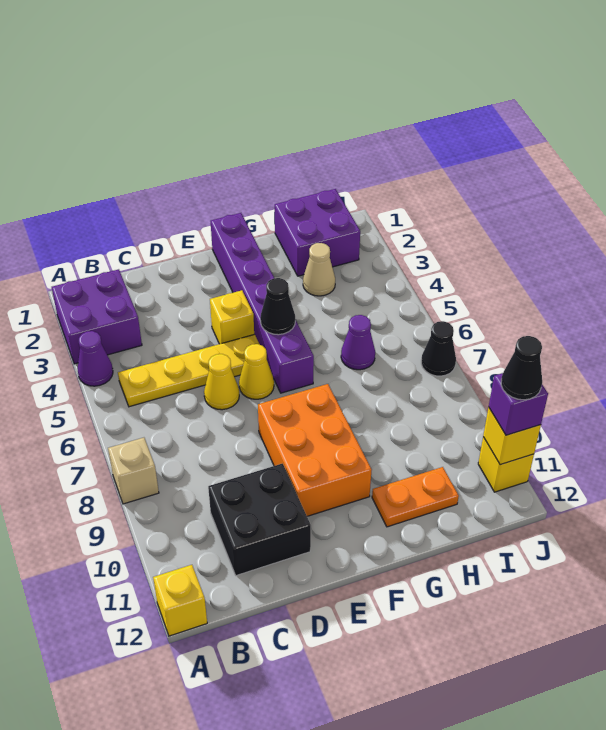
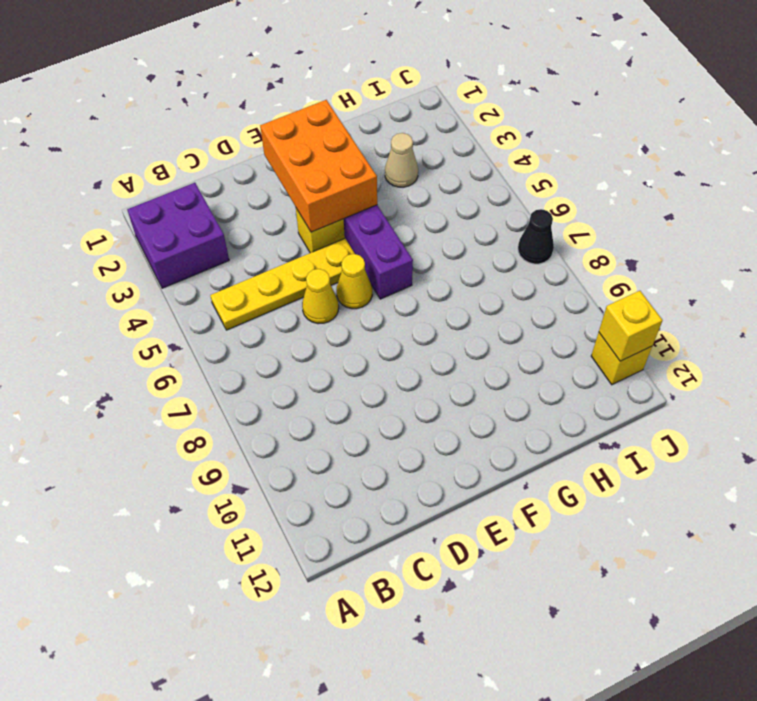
orange 2x3 brick [260,100,377,232] -> orange 2x3 brick moved to [258,384,371,516]
none -> purple 1x1 cone [78,331,113,386]
none -> tan 1x1 brick [108,438,159,504]
none -> yellow 1x1 brick [153,565,207,636]

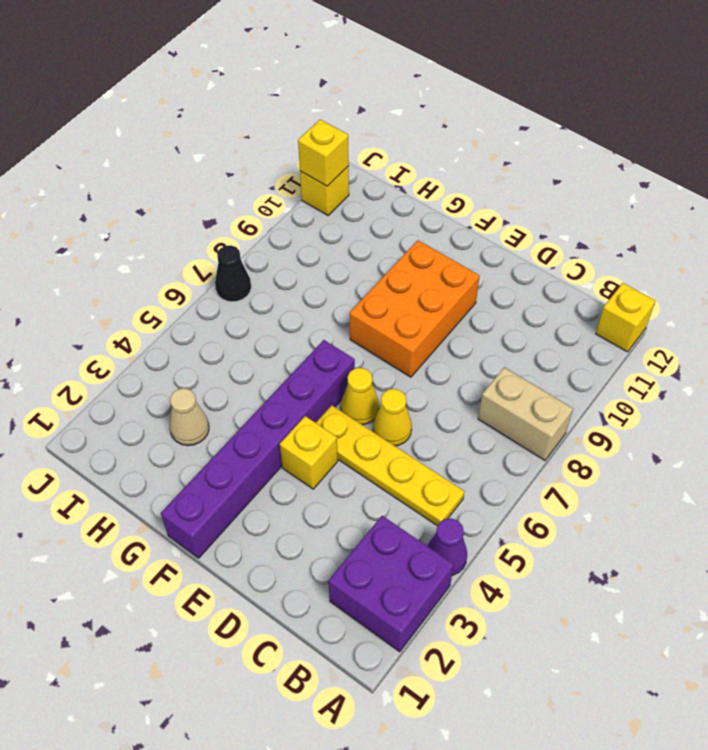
tan 1x2 brick [478,367,573,460] -> tan 1x1 brick [108,438,159,504]
none -> black 2x2 brick [208,464,311,576]
none -> orange 1x2 plate [372,467,459,527]
none -> purple 2x2 brick [275,189,360,276]

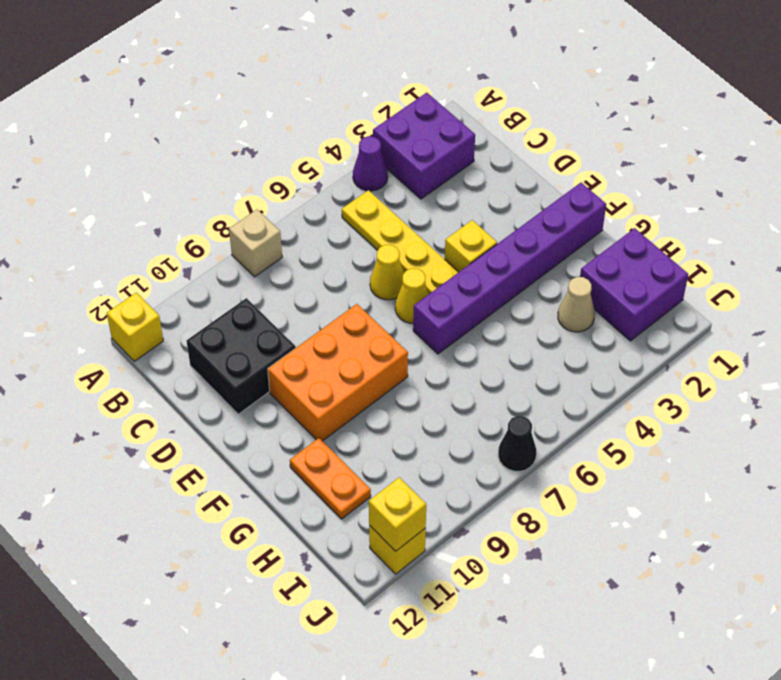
none -> purple 1x1 cone [341,315,375,370]
none -> black 1x1 cone [260,278,295,335]
none -> purple 1x1 brick [489,373,548,435]

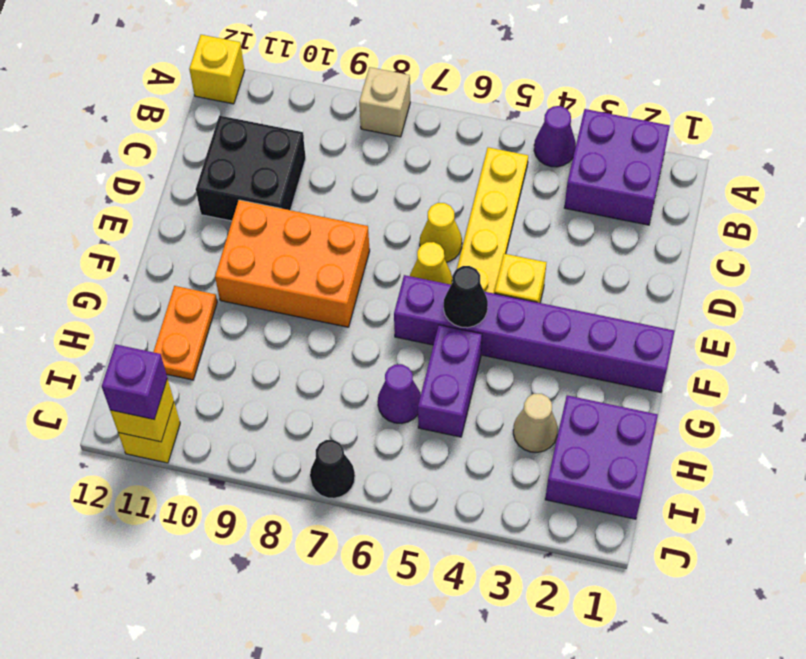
purple 1x2 brick [418,325,482,437] -> none
none -> black 1x1 cone [501,336,542,400]

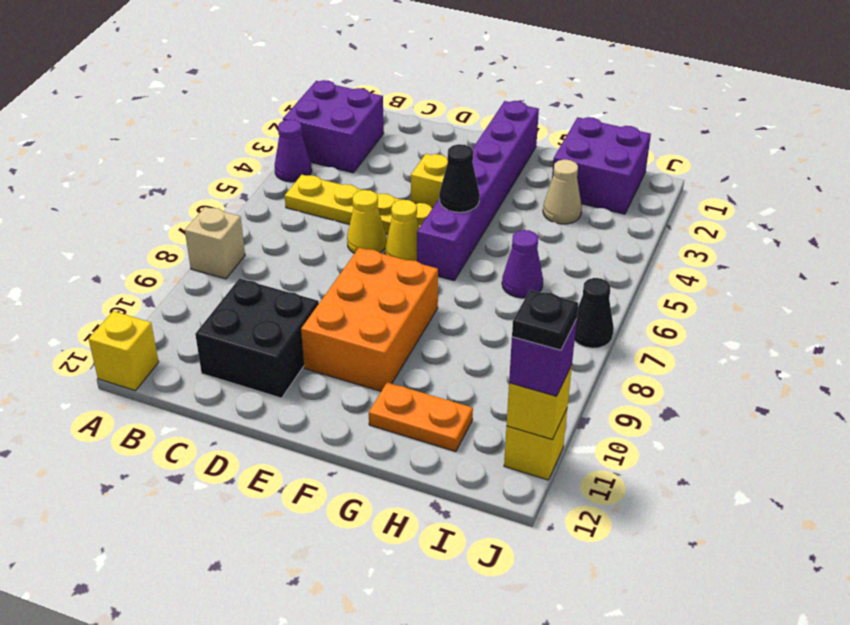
black 1x1 plate [512,290,578,350] -> black 1x1 cone [501,336,542,400]

